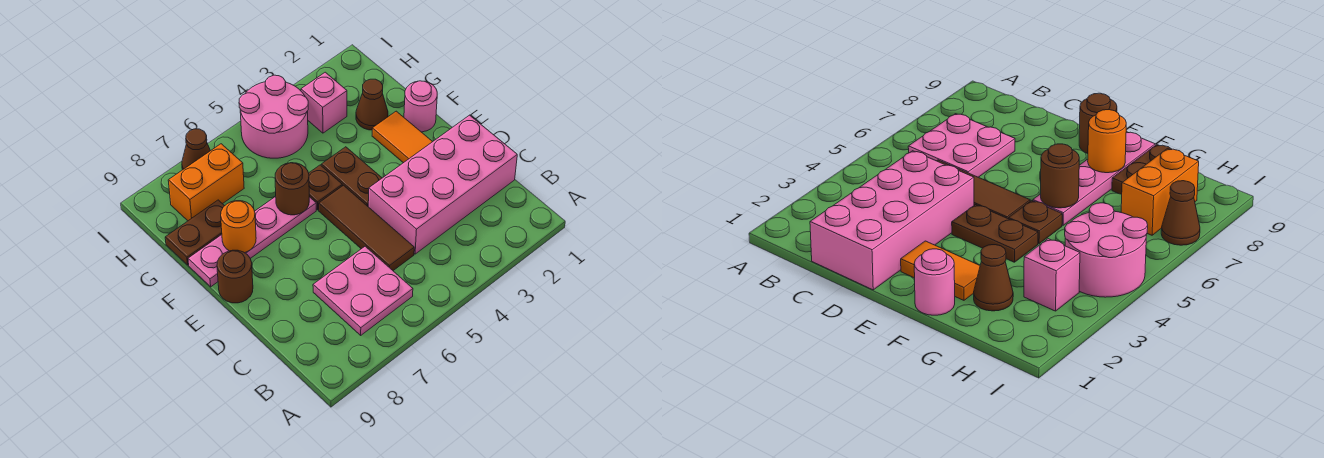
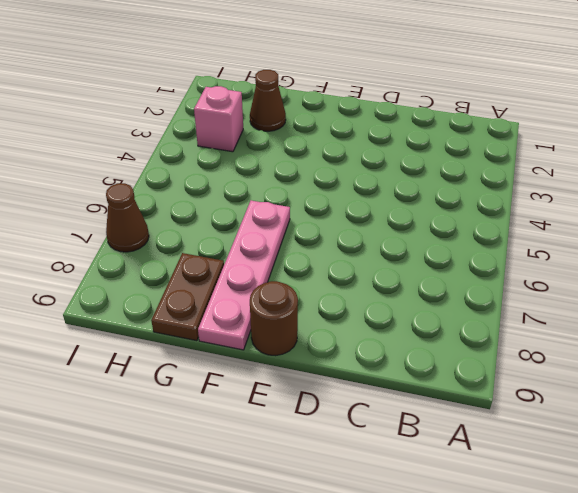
none -> pink 2x2 plate [313,246,413,335]
none -> pink 2x4 brick [368,115,517,254]
none -> brown 1x3 tile [319,185,414,271]

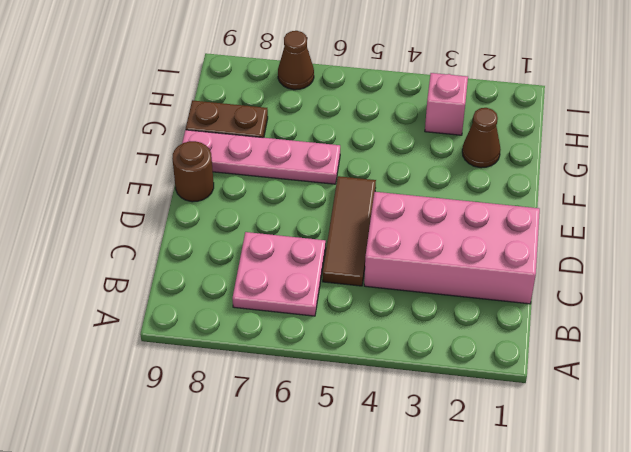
none -> orange 1x2 tile [372,111,433,163]
none -> brown 1x2 plate [321,147,382,206]
none -> pink 1x1 round brick [404,81,437,132]

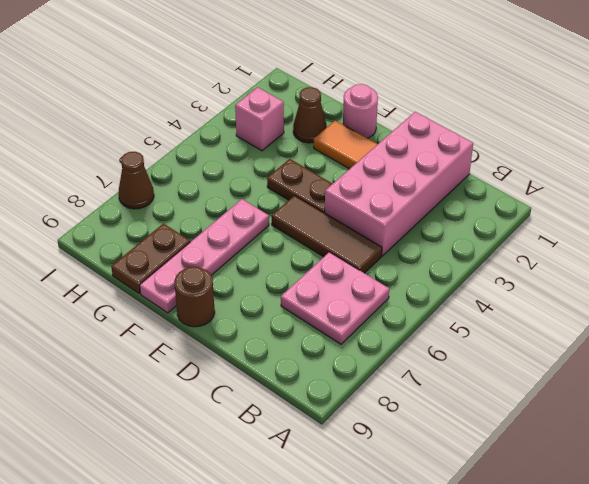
none -> brown 1x1 plate [309,165,342,210]
none -> pink 2x2 round brick [239,75,308,158]
none -> orange 1x2 brick [168,144,244,221]

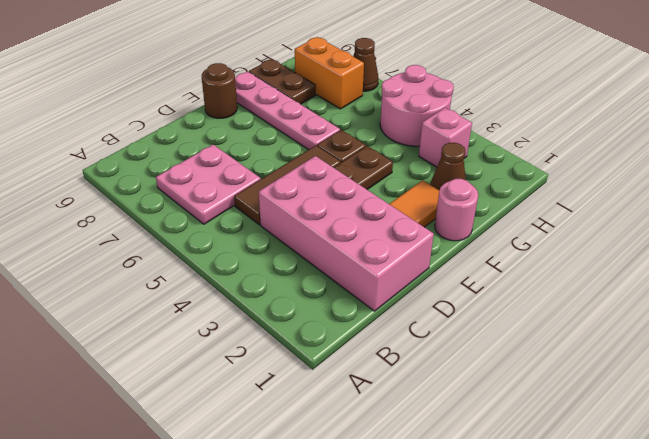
none -> brown 1x1 round brick [275,163,309,215]
none -> orange 1x1 round brick [221,201,256,253]

